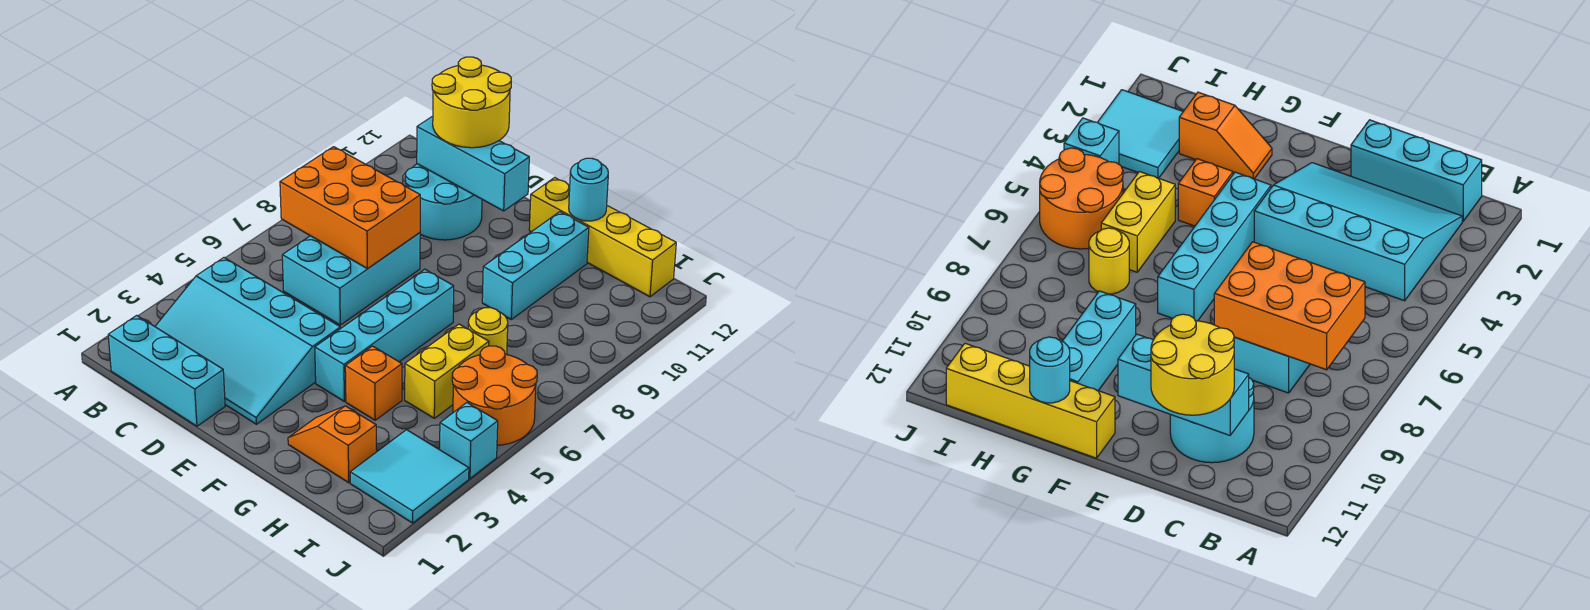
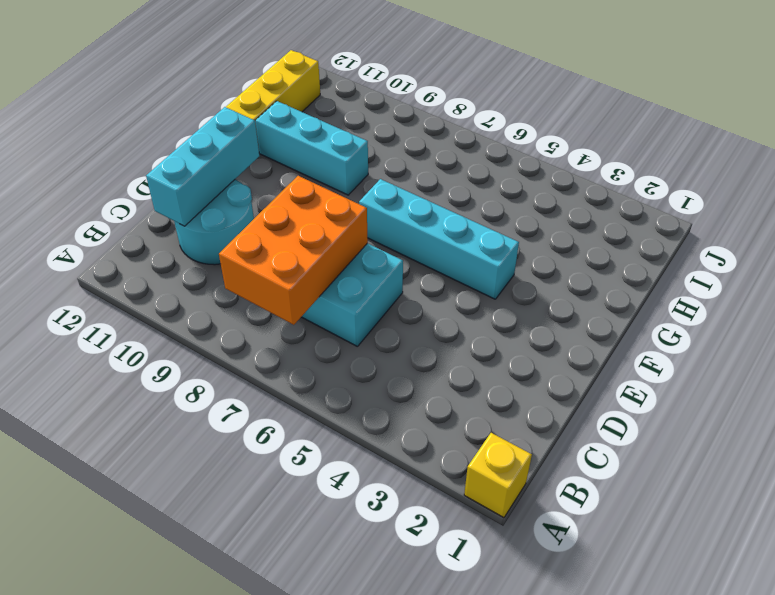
yellow 1x1 brick [464,433,532,518] -> none
none -> cyan 1x3 brick [108,315,225,426]
none -> cyan 3x4 slope [155,258,341,424]
none -> orange 1x2 slope [288,406,376,483]

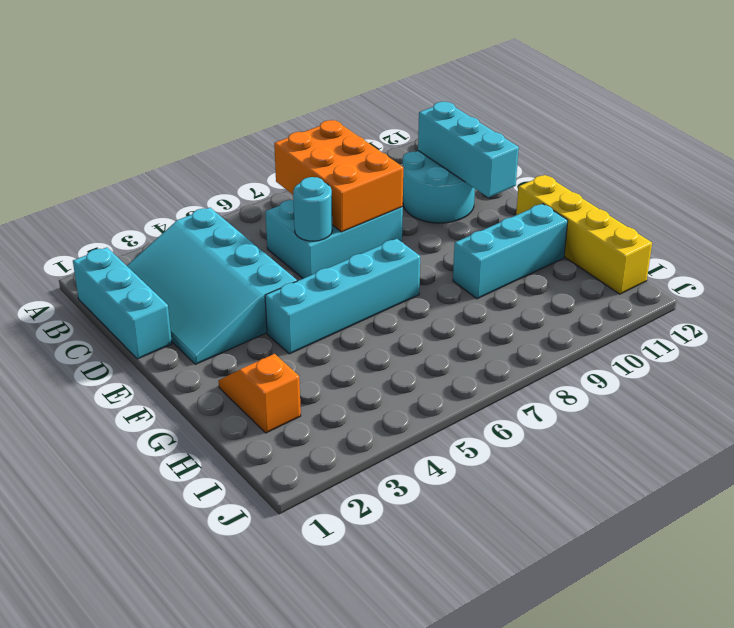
cyan 1x1 round brick [293,177,332,241] -> cyan 1x1 round brick moved to [569,158,608,221]
none -> orange 1x1 brick [345,346,402,420]
none -> yellow 1x2 brick [405,324,489,418]
none -> yellow 1x1 round brick [468,308,508,355]

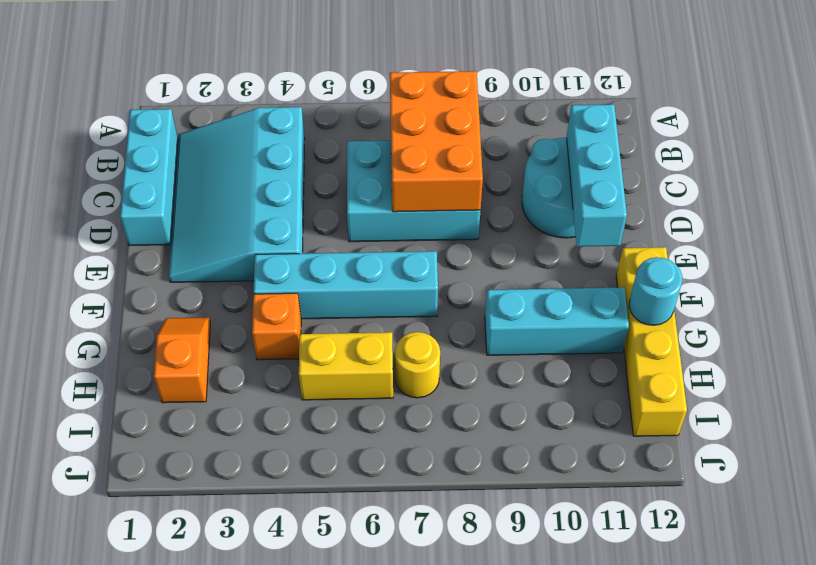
none -> cyan 2x2 tile [350,430,469,523]
none -> orange 2x2 round brick [452,346,537,445]
none -> cyan 1x1 brick [440,403,498,478]

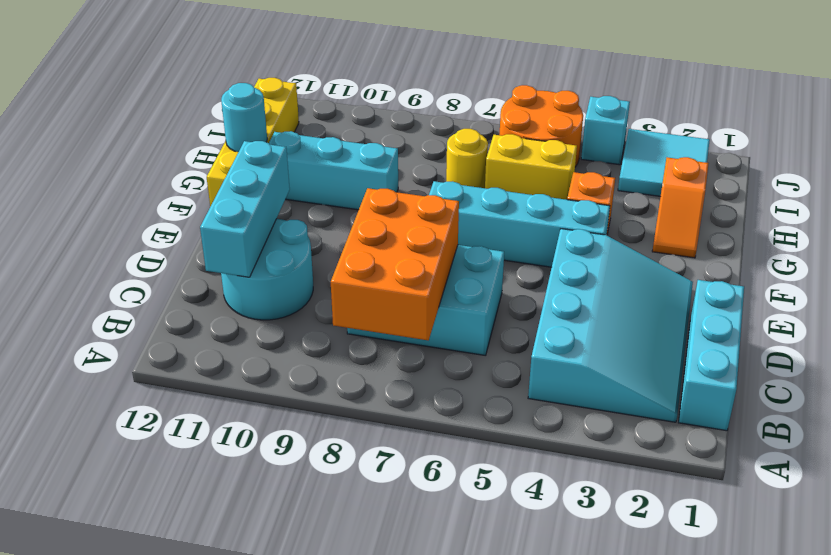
none -> yellow 2x2 round brick [432,57,511,148]

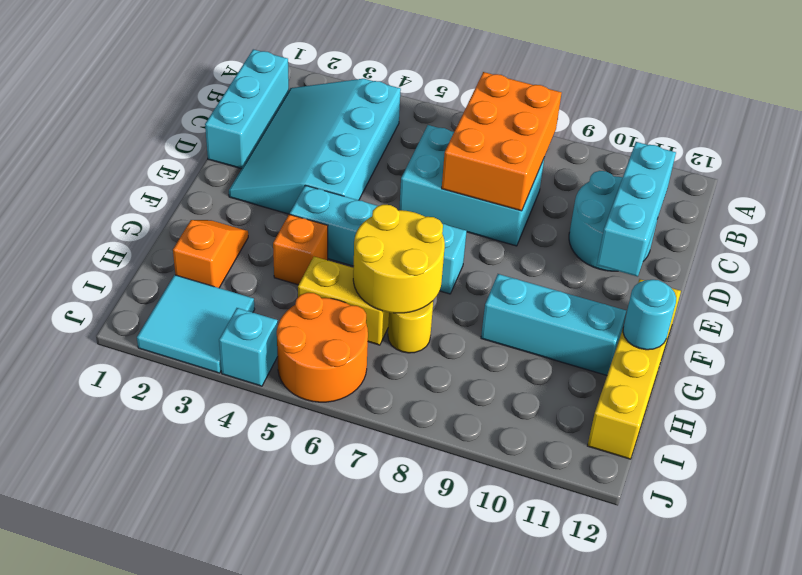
yellow 2x2 round brick [353,204,445,313] -> yellow 2x2 round brick moved to [432,57,511,148]

